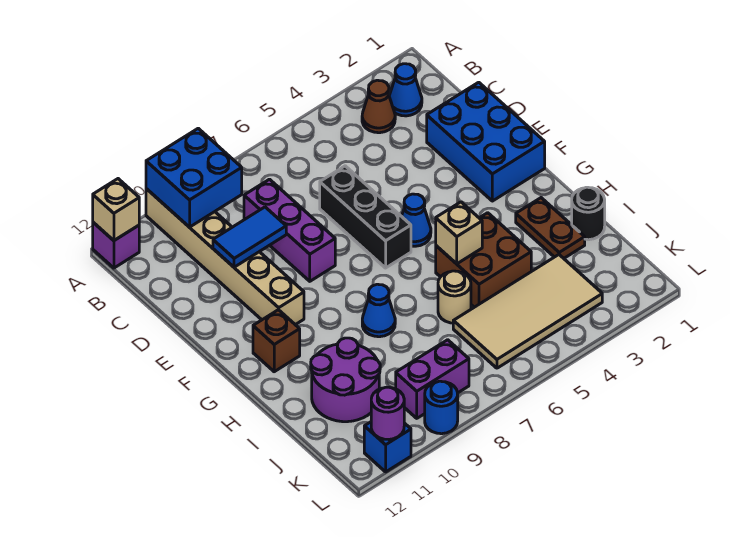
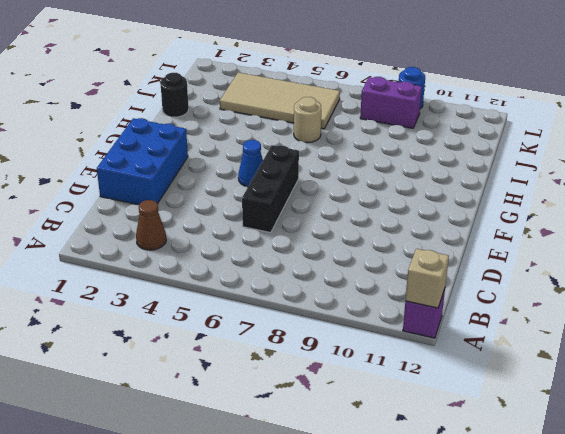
none -> tan 1x6 brick [146,189,304,325]
none -> blue 1x1 cone [389,64,422,116]
none -> purple 1x3 brick [244,179,335,281]

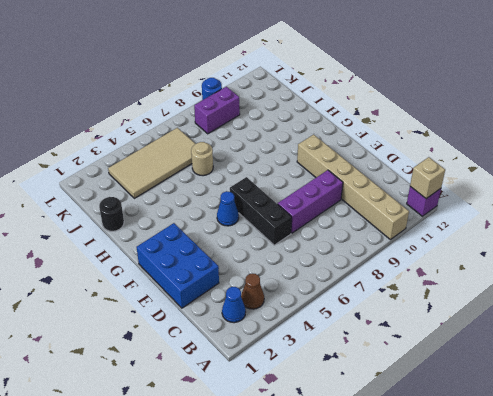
purple 1x3 brick [278,170,343,233] -> purple 1x3 brick turned to [244,179,335,281]
none -> brown 1x1 brick [253,310,300,372]
none -> brown 1x2 plate [516,198,585,258]
none -> brown 2x2 brick [436,213,531,307]

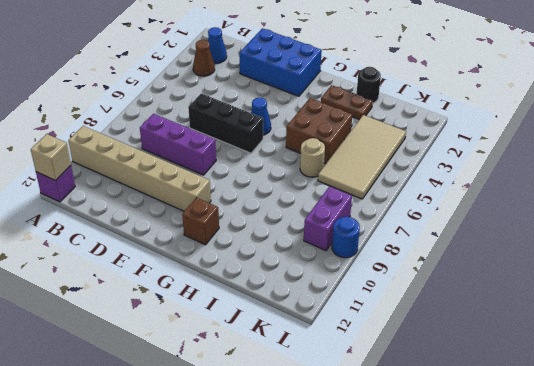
none -> blue 1x1 cone [362,284,395,337]
none -> purple 2x2 round brick [311,338,380,422]
none -> blue 1x1 brick [364,422,411,472]

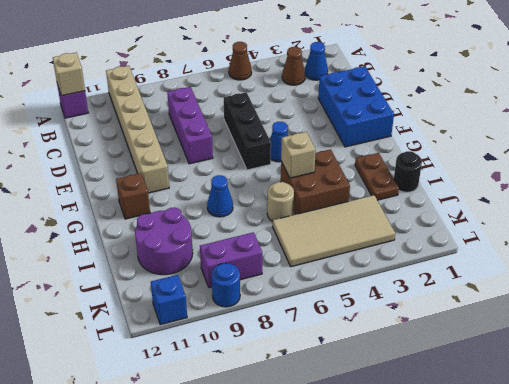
brown 1x1 cone [229,42,252,80] -> none
none -> blue 2x2 brick [146,128,242,227]
none -> blue 1x2 tile [213,207,286,267]
none -> purple 1x1 round brick [371,387,404,440]

